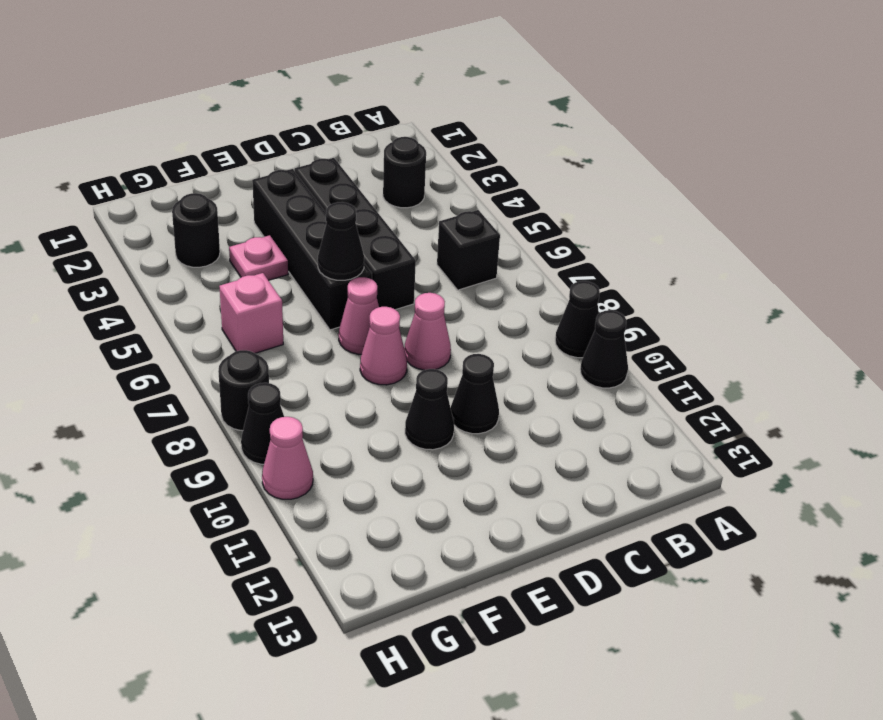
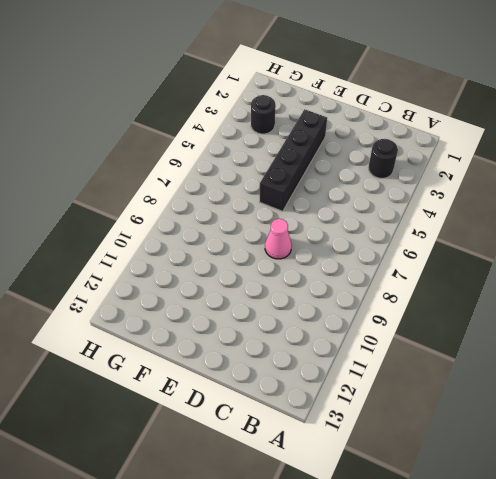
none -> black 1x1 cone [555,281,600,358]
none -> black 1x1 cone [580,310,628,388]
none -> black 1x1 brick [437,210,500,290]

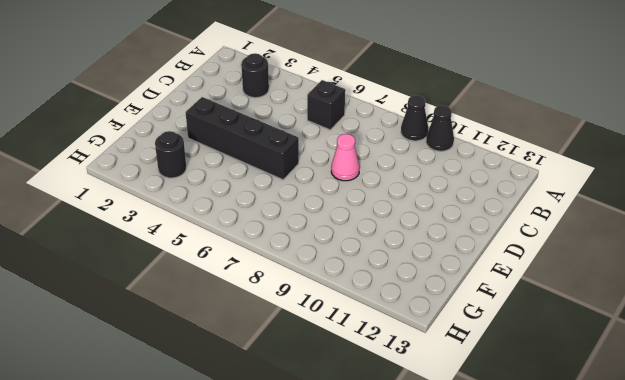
none -> black 1x4 brick [295,158,416,310]
none -> black 1x1 cone [451,354,499,434]
none -> pink 1x1 cone [339,277,379,354]

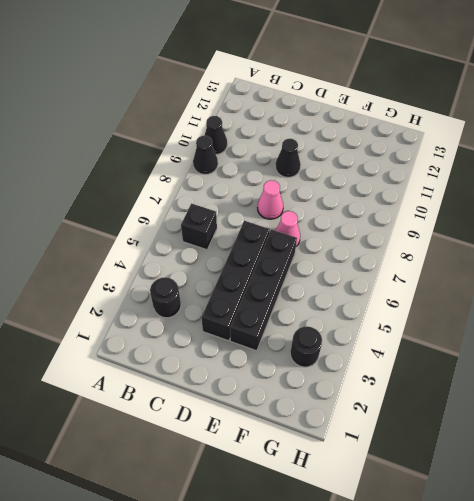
none -> pink 1x1 cone [360,307,407,385]
none -> black 1x1 cone [405,369,454,450]
none -> pink 1x1 plate [229,235,288,280]

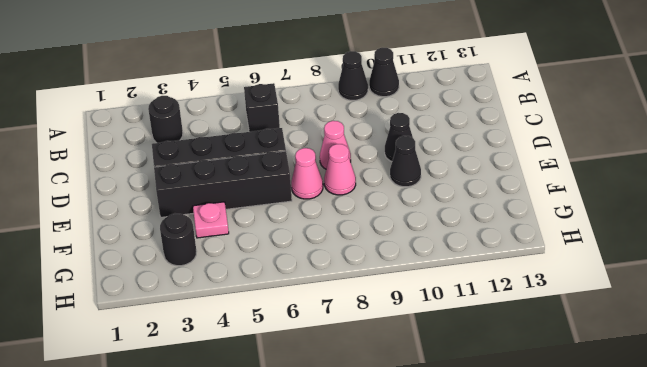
none -> pink 1x1 brick [219,273,283,353]
none -> black 1x1 round brick [218,350,269,431]
none -> black 1x1 cone [241,383,284,464]

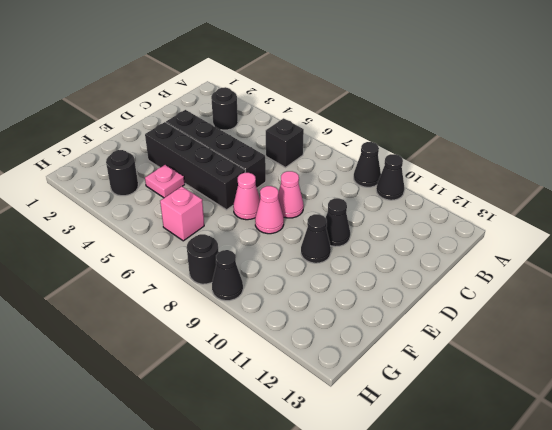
none -> pink 1x1 cone [262,417,313,499]
none -> black 1x1 cone [318,202,364,280]

